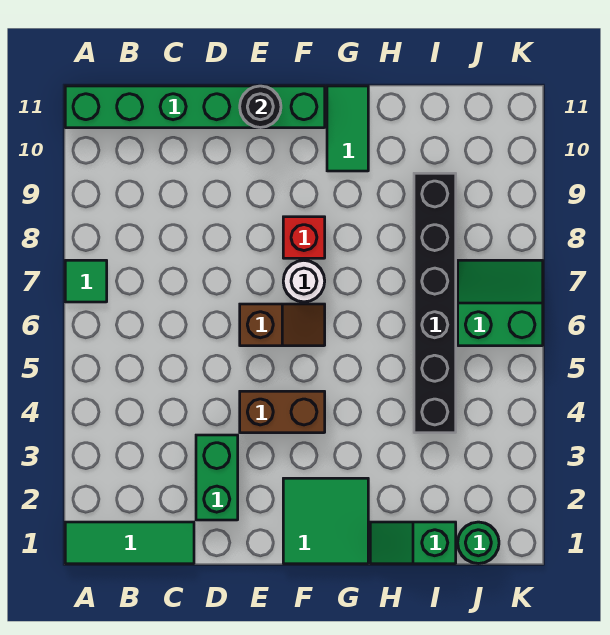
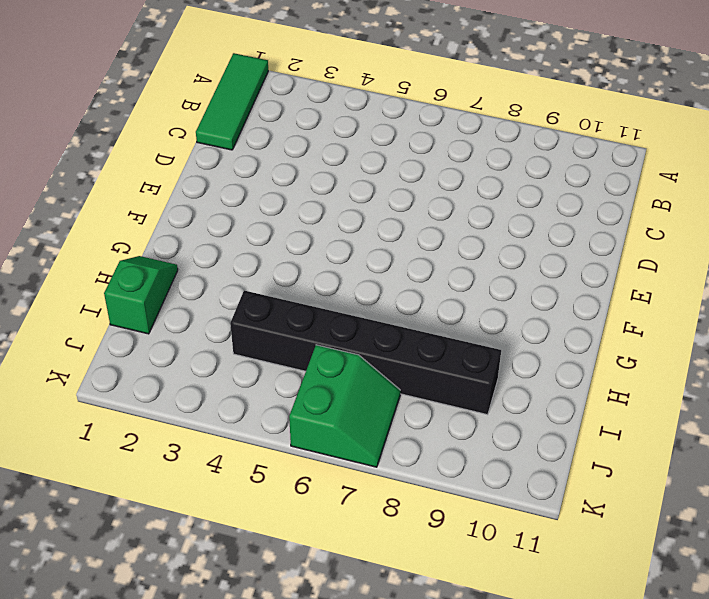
none -> green 1x1 tile [65,260,107,302]
none -> green 1x6 brick [65,86,325,128]
none -> green 1x2 brick [196,435,238,520]

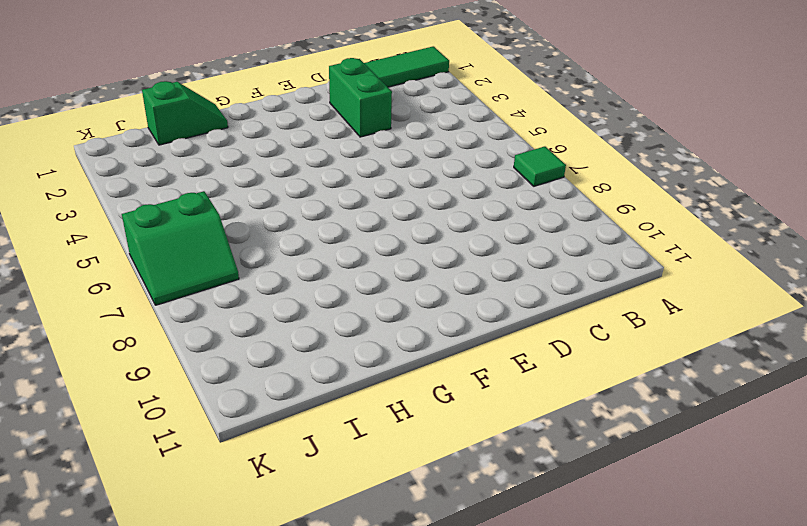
none -> green 1x6 brick [65,86,325,128]
none -> brown 1x2 brick [240,391,325,433]
none -> brown 1x2 slope [240,304,325,346]

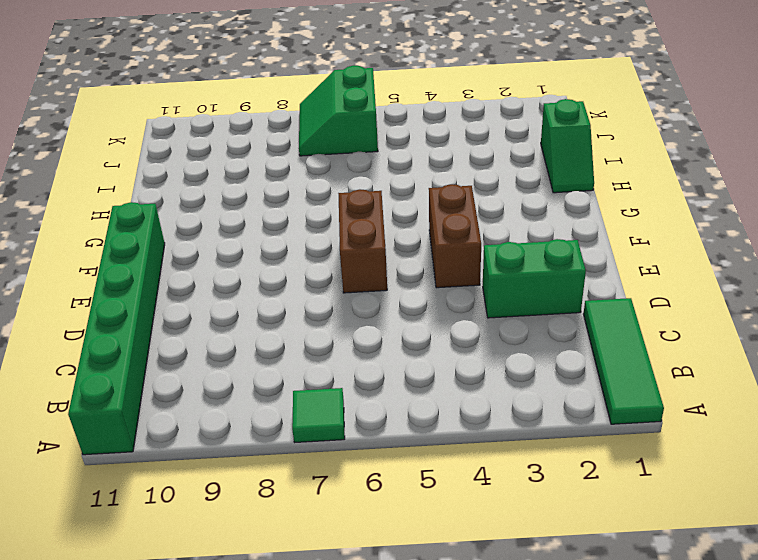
brown 1x2 brick [338,189,387,293] -> brown 1x2 slope [240,304,325,346]
none -> green 2x2 tile [283,478,368,564]
none -> white 1x1 round brick [283,261,325,302]
none -> red 1x1 brick [283,217,325,258]

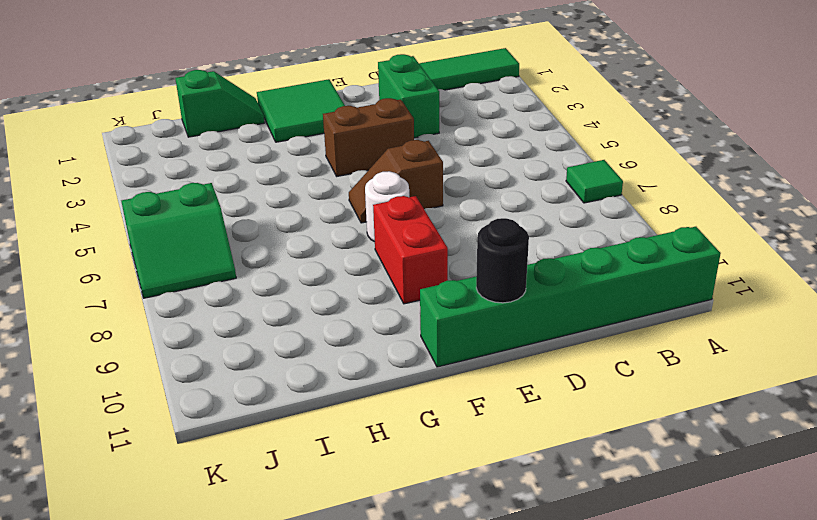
red 1x2 brick [373,196,448,304] -> red 1x1 brick [283,217,325,258]
none -> green 1x2 tile [327,86,368,171]
none -> black 1x6 brick [414,173,456,433]
none -> green 1x1 round brick [458,522,499,564]

